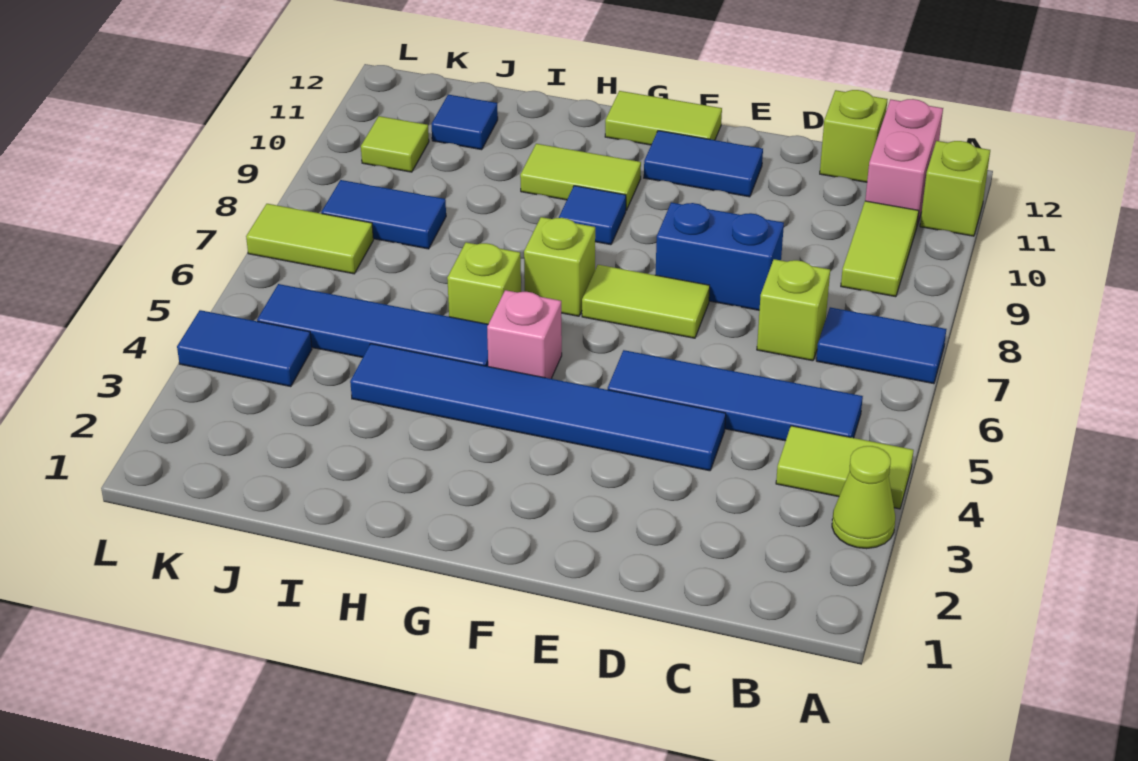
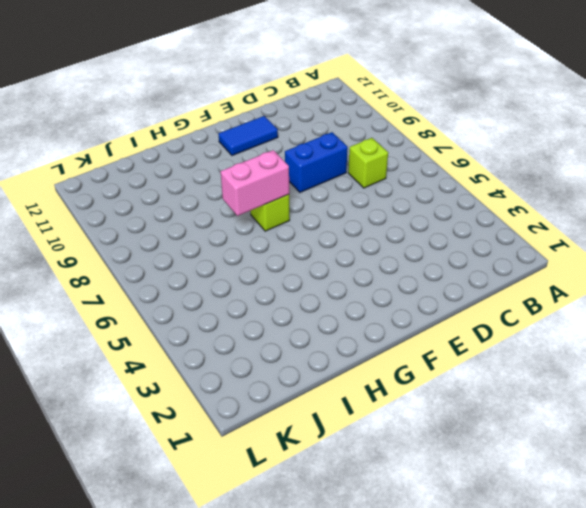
pink 1x2 brick [221,150,289,216] -> pink 1x2 brick turned to [865,99,943,225]
none -> lime 1x1 cone [832,446,895,549]
none -> lime 1x2 tile [776,426,914,509]
none -> blue 1x2 tile [816,307,946,384]

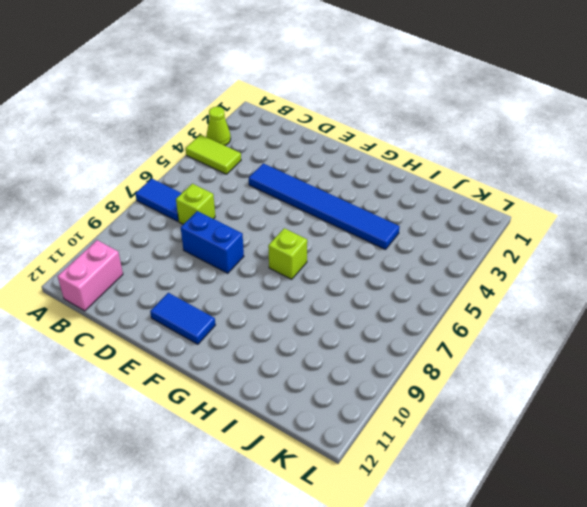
none -> lime 1x1 brick [920,141,990,236]
none -> blue 1x4 tile [608,350,863,441]
none -> lime 1x2 tile [841,201,919,297]

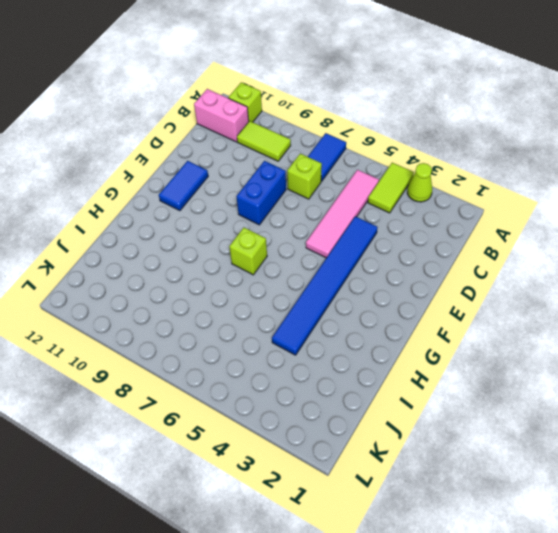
pink 1x4 tile [306,170,379,258] -> blue 1x4 tile [608,350,863,441]
none -> lime 1x1 brick [820,90,888,182]
none -> lime 1x2 tile [582,265,710,338]
none -> lime 1x2 tile [605,91,722,145]

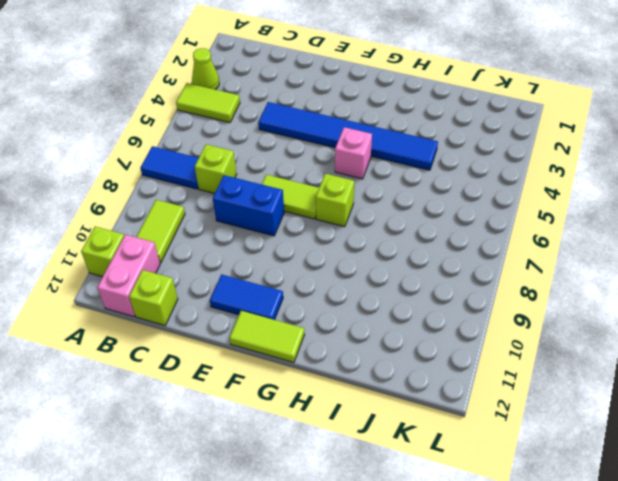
none -> blue 1x4 tile [608,350,863,441]
none -> blue 1x1 tile [559,186,626,245]
none -> lime 1x2 tile [520,144,641,210]

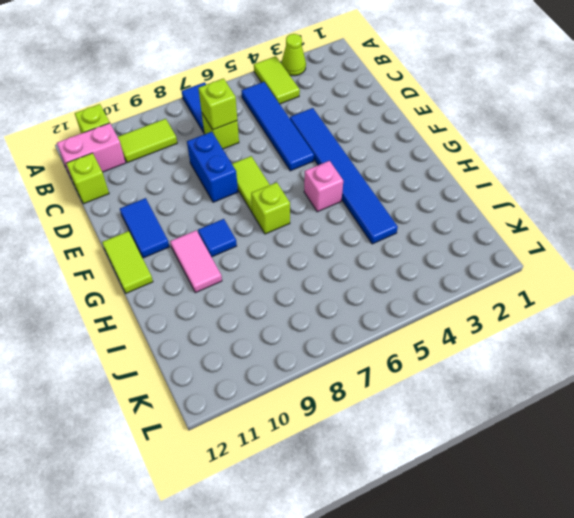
lime 1x1 brick [198,79,237,130] -> lime 1x1 brick moved to [447,242,521,324]
pink 1x2 tile [170,230,222,293] -> lime 1x2 tile [520,144,641,210]
none -> blue 1x4 tile [257,284,488,366]
none -> blue 1x2 tile [321,180,446,249]
none -> blue 1x1 tile [431,95,498,150]

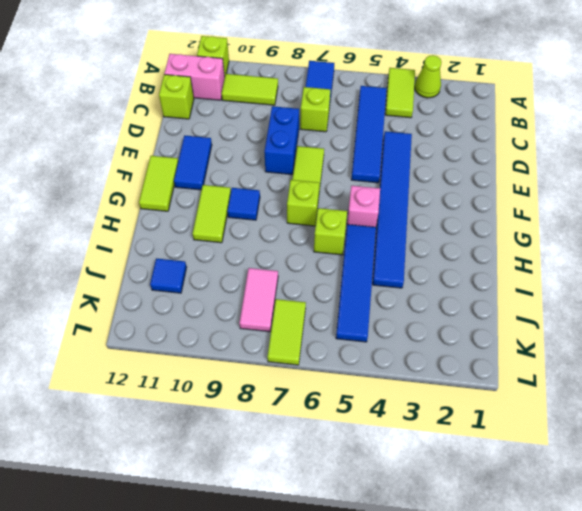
pink 1x2 tile [240,268,278,332] -> blue 1x2 tile [321,180,446,249]
none -> blue 1x2 tile [177,310,312,387]
none -> lime 1x1 tile [361,116,429,172]

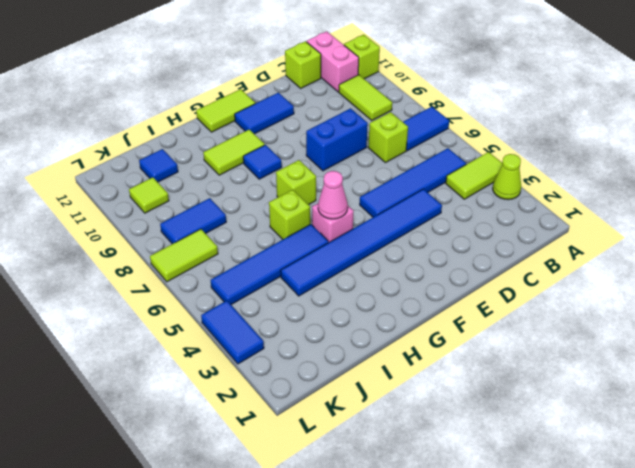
pink 1x1 cone [318,171,348,219] -> none
blue 1x2 tile [201,301,264,364] -> blue 1x2 tile turned to [177,310,312,387]
none -> lime 1x2 tile [582,265,710,338]

